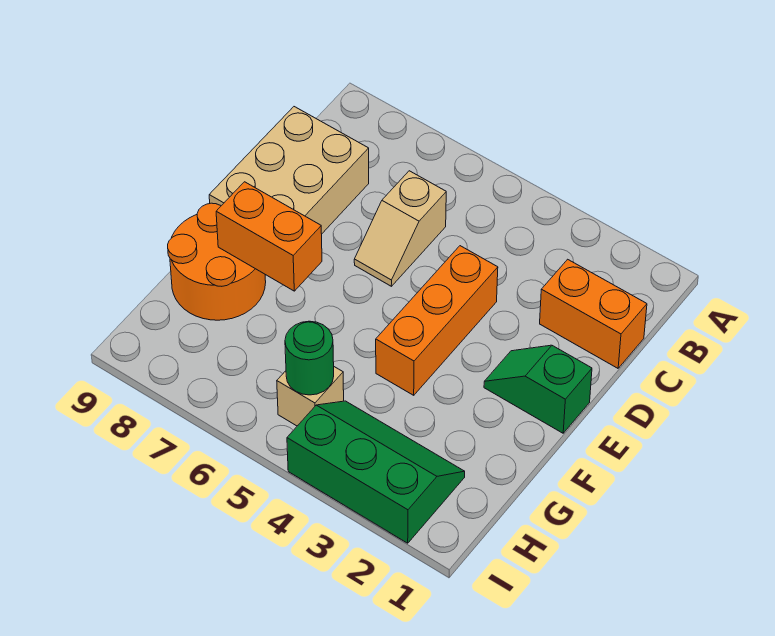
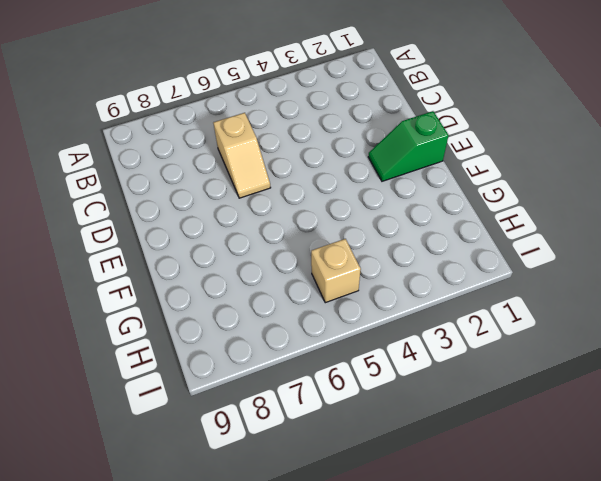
none -> orange 1x2 brick [540,259,647,368]
none -> tan 2x3 brick [209,107,369,234]

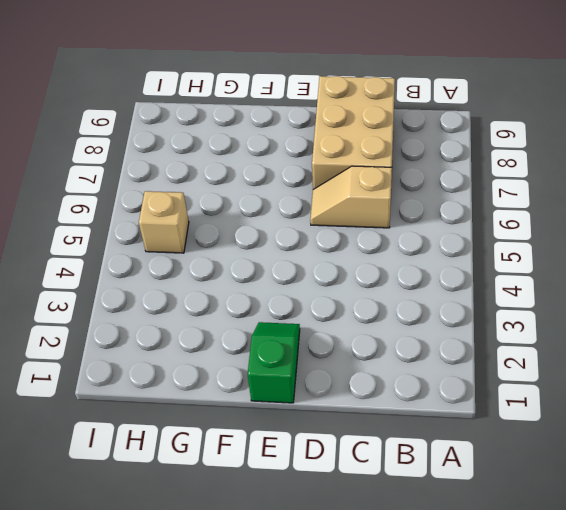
tan 2x3 brick [312,76,395,189] -> tan 2x3 brick turned to [209,107,369,234]
none -> orange 1x2 brick [540,259,647,368]
none -> orange 1x3 brick [376,246,498,395]

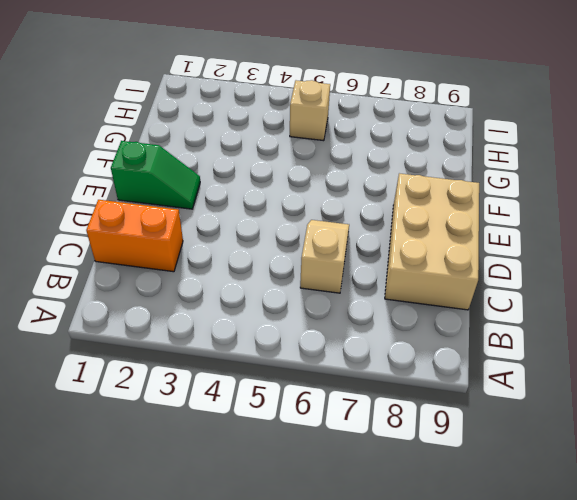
none -> orange 1x3 brick [376,246,498,395]
none -> orange 2x2 round brick [168,203,266,320]

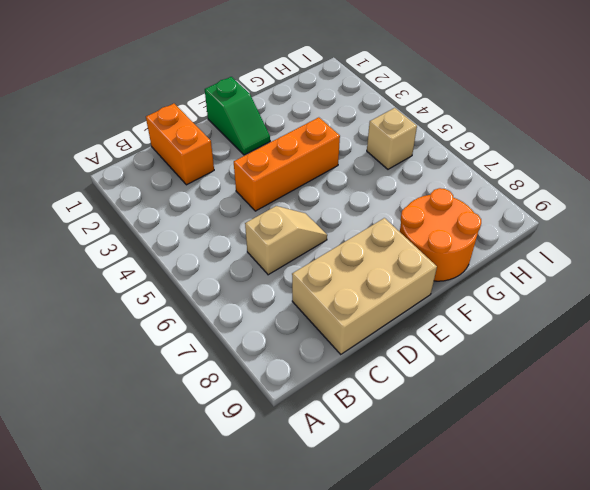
none -> green 2x3 slope [287,401,465,543]
none -> orange 1x2 brick [216,182,322,291]

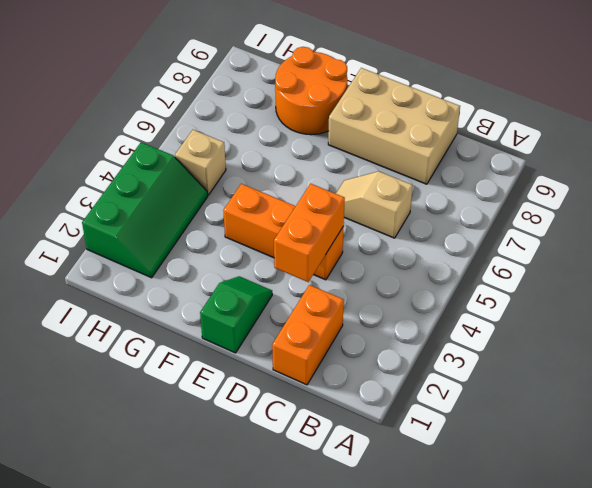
orange 1x2 brick [274,184,345,282] -> orange 1x2 brick moved to [216,182,322,291]
none -> green 1x1 round brick [285,321,334,395]

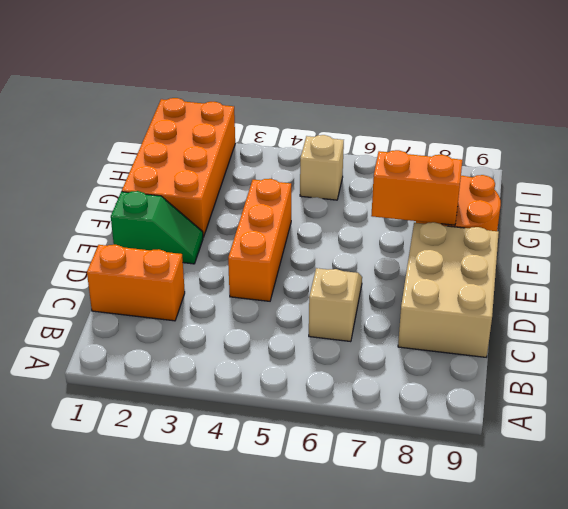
orange 2x4 brick [122,98,235,237] -> green 2x3 slope [287,401,465,543]
none -> green 1x1 round brick [285,321,334,395]

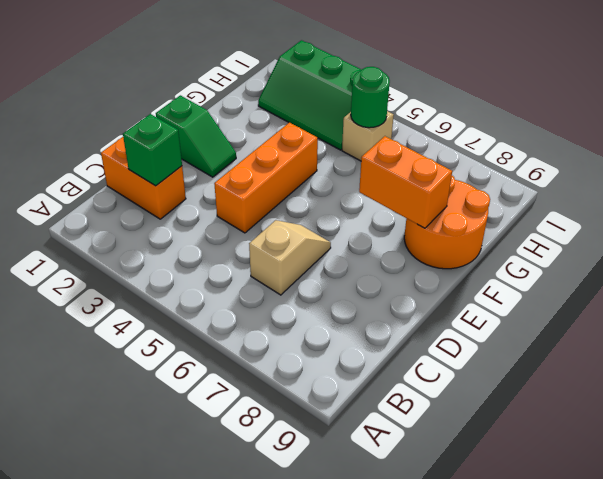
green 1x1 brick [123,114,182,186] -> none
none -> tan 2x3 brick [209,107,369,234]

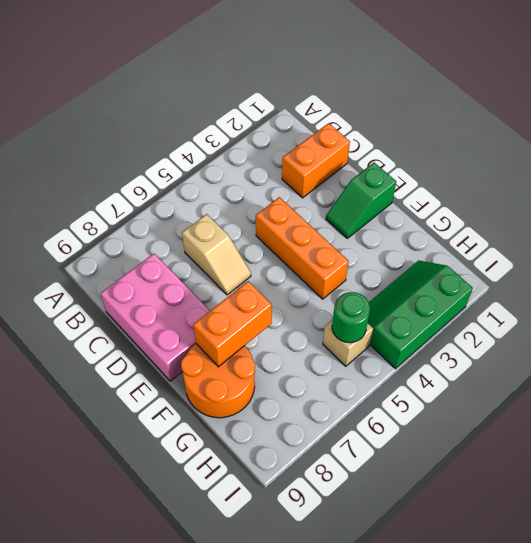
pink 2x3 brick [101,254,210,381] -> tan 2x3 brick [209,107,369,234]

